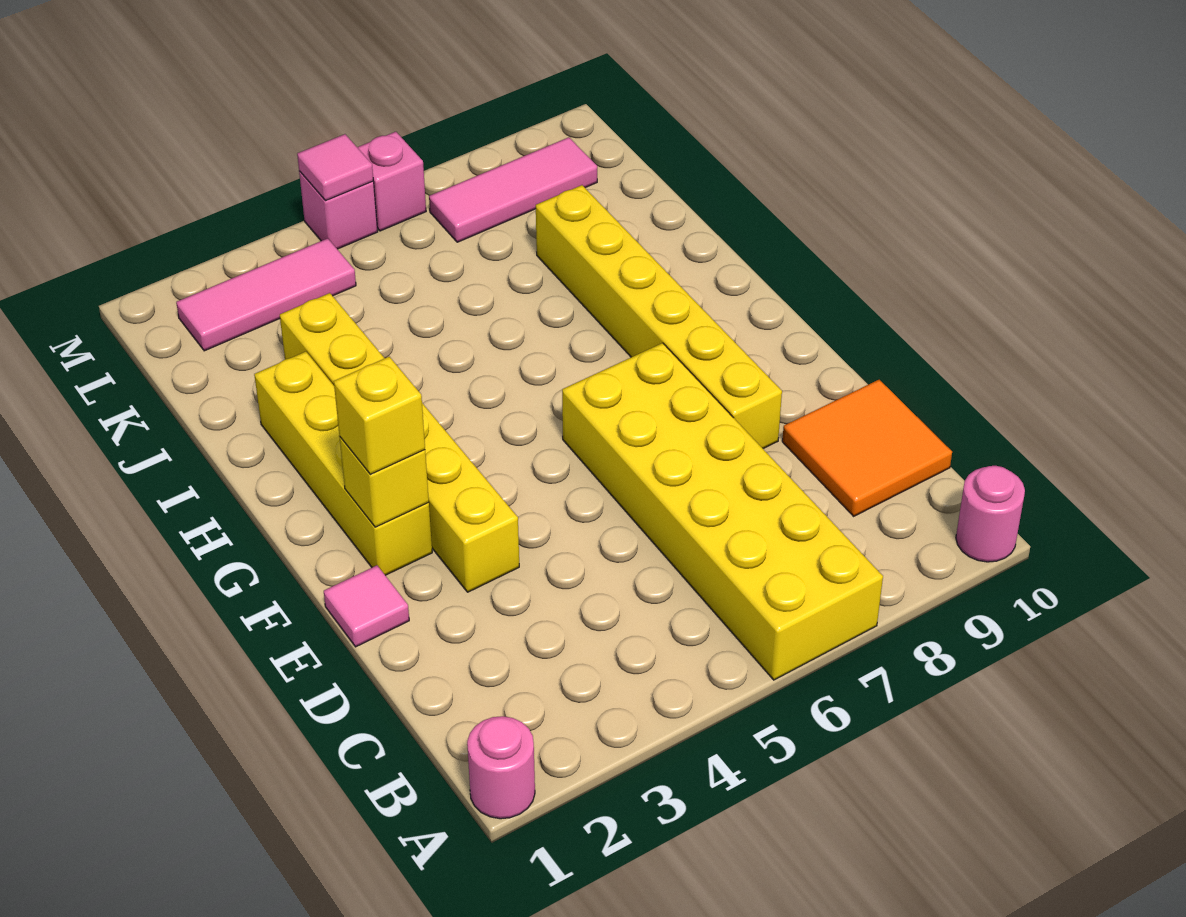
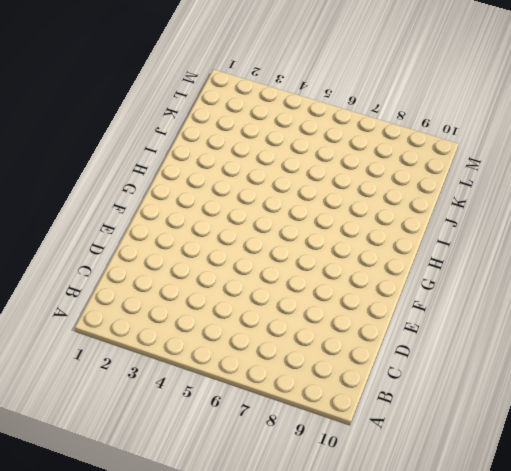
none -> pink 1x1 round brick [467,716,535,819]
none -> yellow 2x6 brick [562,343,883,680]
none -> pink 1x1 round brick [956,466,1025,562]

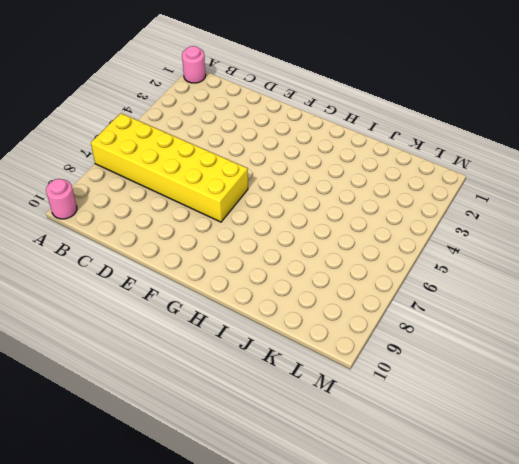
none -> orange 2x2 tile [782,380,952,516]
none -> pink 1x1 tile [324,566,409,647]
none -> yellow 1x6 brick [280,293,519,592]

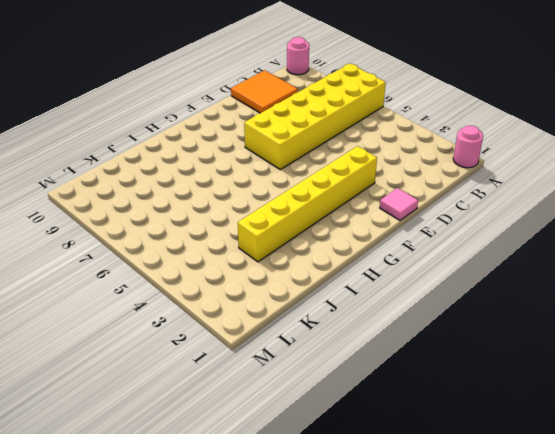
none -> yellow 1x6 brick [536,185,782,448]
none -> yellow 1x4 brick [254,352,432,575]
none -> pink 1x3 tile [176,238,356,351]

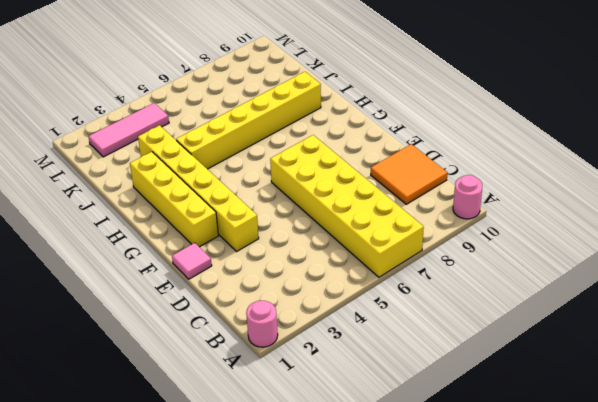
yellow 1x6 brick [176,72,321,169] -> yellow 1x6 brick turned to [536,185,782,448]
none -> pink 1x3 tile [429,137,597,242]
none -> pink 1x1 brick [299,171,378,249]
none -> pink 1x1 brick [357,132,426,231]

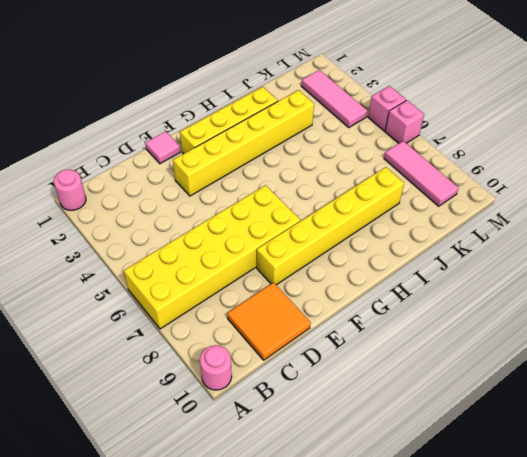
none -> yellow 1x1 brick [340,437,429,527]
none -> pink 1x1 tile [297,134,373,201]
none -> yellow 1x1 brick [334,357,425,474]

